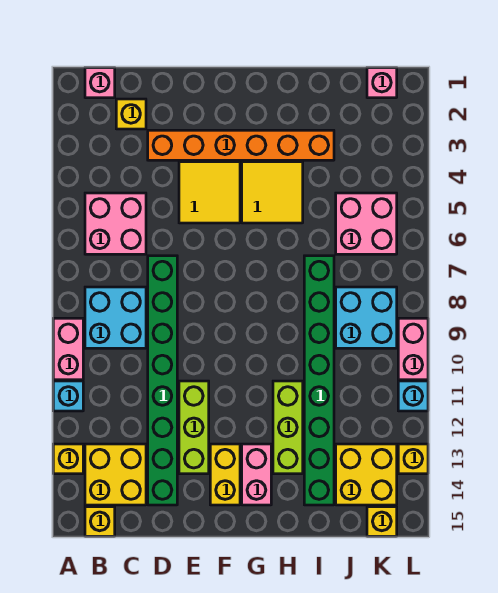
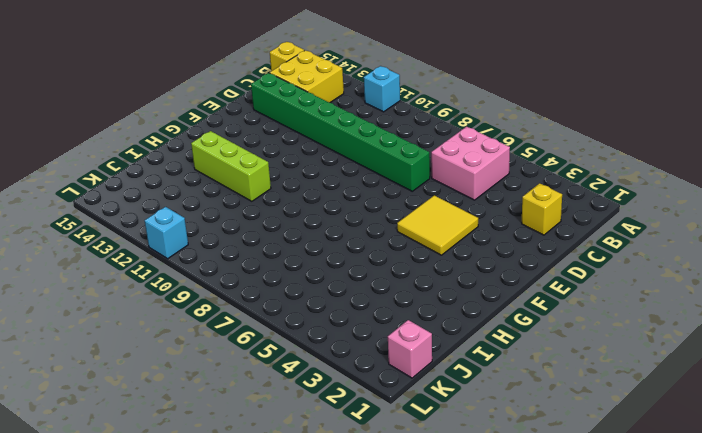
none -> pink 1x2 brick [53,318,83,380]
none -> yellow 1x1 brick [53,444,83,474]
none -> pink 1x1 brick [85,68,115,98]

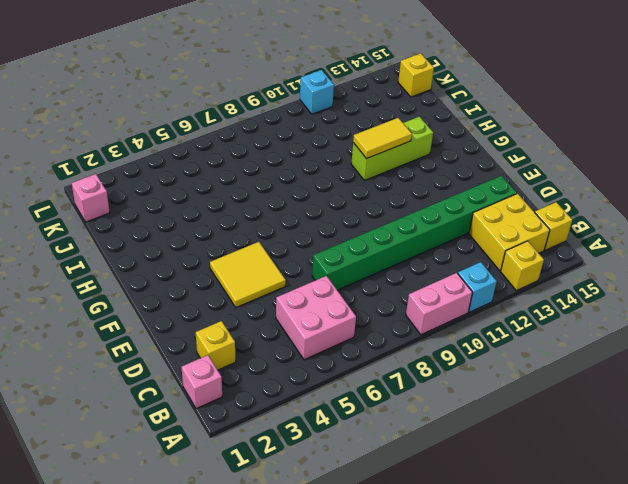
yellow 1x2 tile [353,118,412,159] -> none
none -> cyan 2x2 brick [85,287,146,348]
none -> orange 1x6 brick [148,130,334,160]
none -> lime 1x3 brick [179,381,209,474]

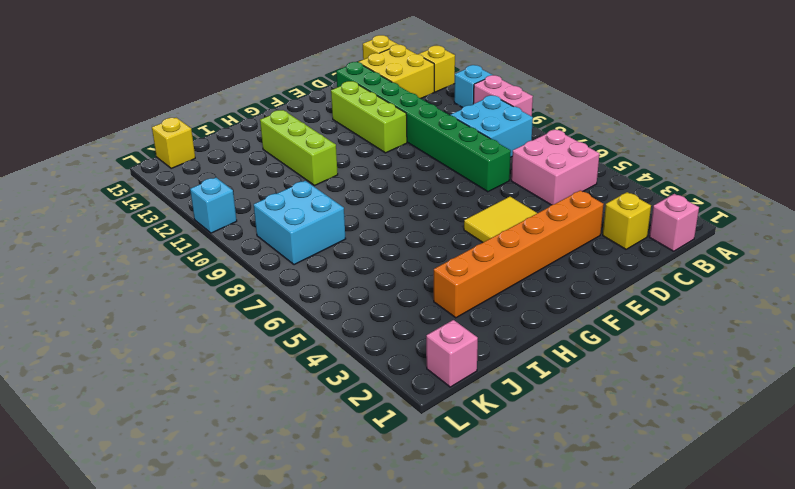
none -> yellow 1x2 brick [210,444,240,505]
none -> yellow 2x2 tile [242,162,303,223]
none -> pink 1x2 brick [242,444,271,505]

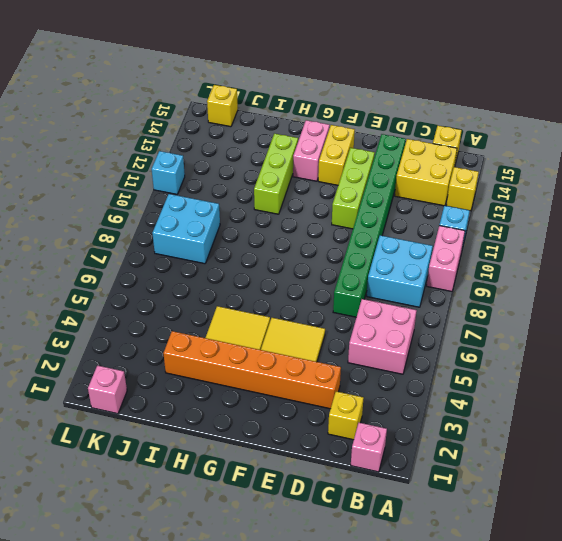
none -> green 1x8 brick [304,256,334,505]
none -> pink 2x2 brick [336,193,397,254]
none -> yellow 2x2 brick [336,444,397,505]

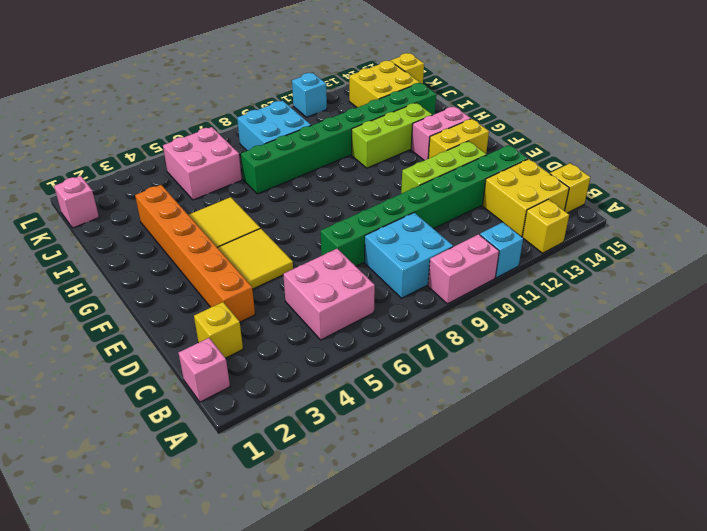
none -> pink 1x2 brick [398,318,428,380]
none -> yellow 1x1 brick [398,444,428,474]

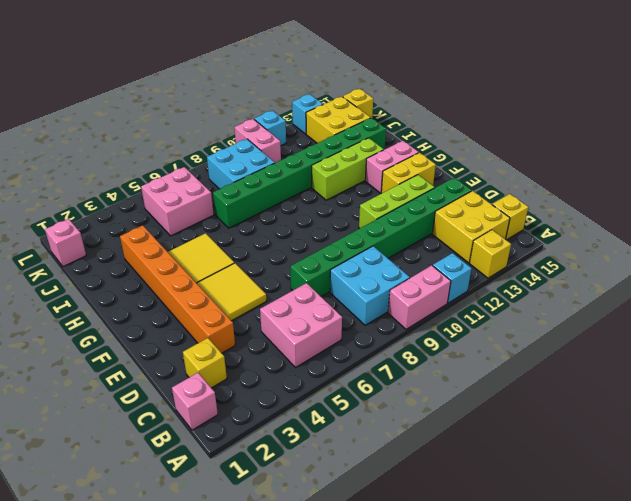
pink 1x2 brick [235,119,281,163] -> pink 1x2 brick turned to [398,318,428,380]
cyan 1x1 brick [292,94,323,134] -> yellow 1x1 brick [398,444,428,474]

